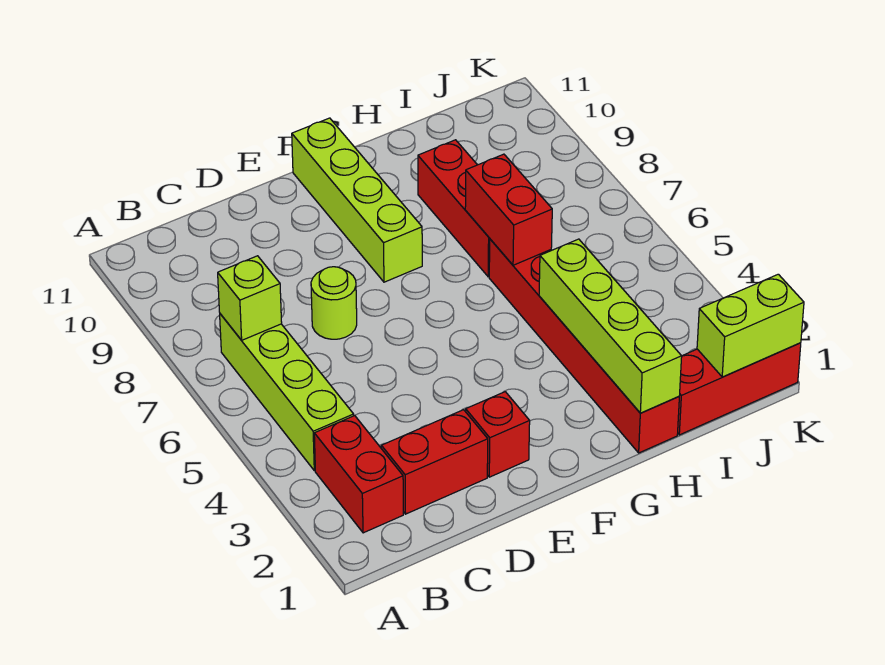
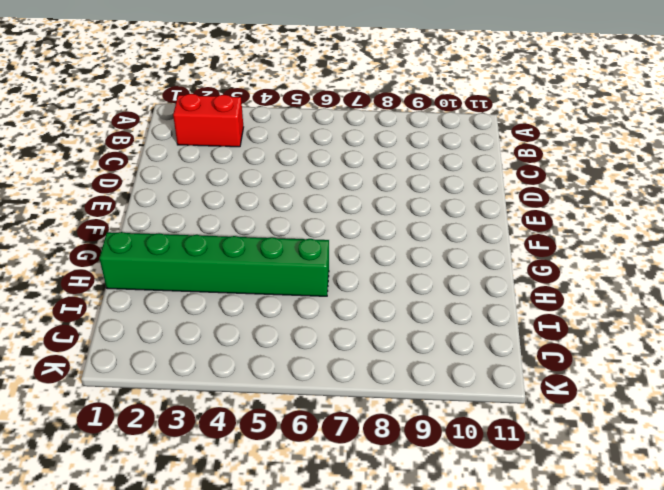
green 1x6 brick [100,232,329,296] -> red 1x6 brick [489,239,679,453]
none -> lime 1x4 brick [220,314,354,471]
none -> red 1x2 brick [381,410,488,514]
none -> lime 1x1 round brick [311,267,357,339]

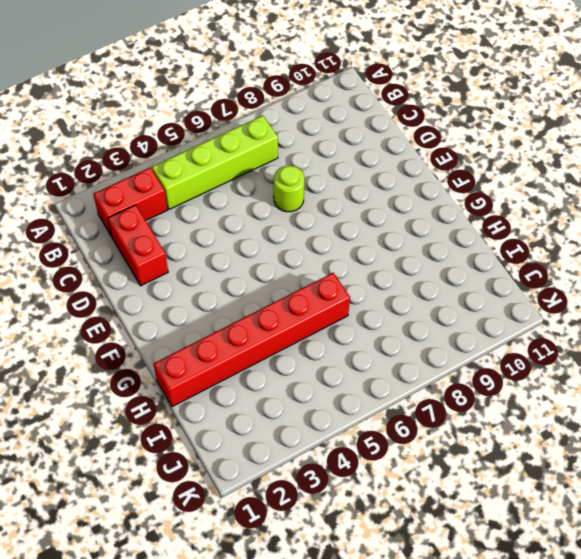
none -> red 1x1 brick [466,392,530,477]
none -> lime 1x4 brick [292,118,422,282]
none -> red 1x3 brick [418,140,490,277]

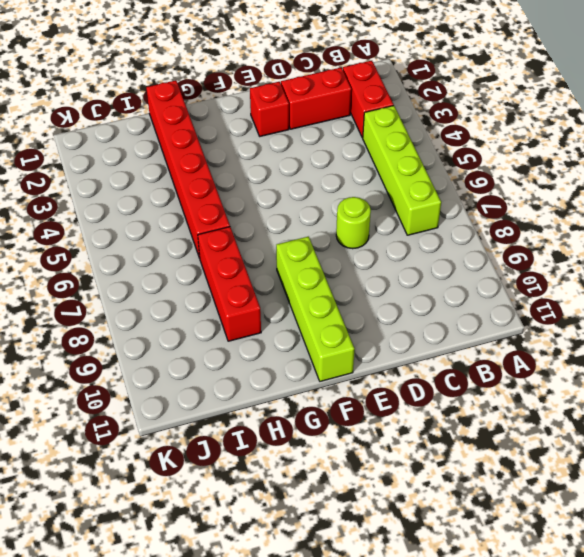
none -> red 1x3 brick [678,343,801,435]
none -> lime 1x1 brick [218,256,282,340]
none -> lime 1x4 brick [539,239,682,413]

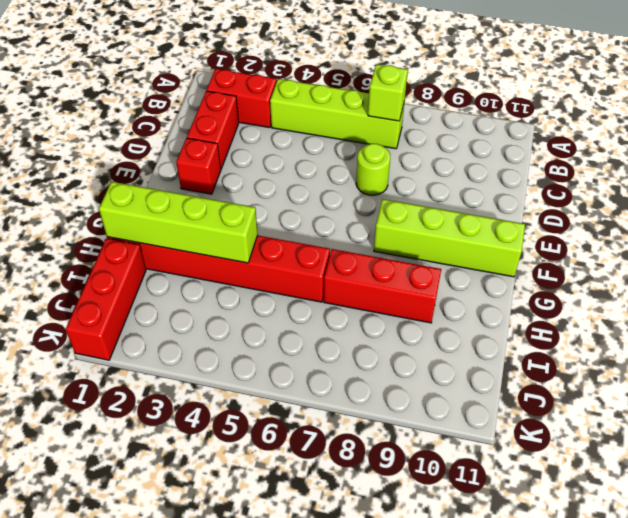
none -> red 1x2 brick [465,154,552,265]
none -> lime 1x2 brick [697,274,804,377]

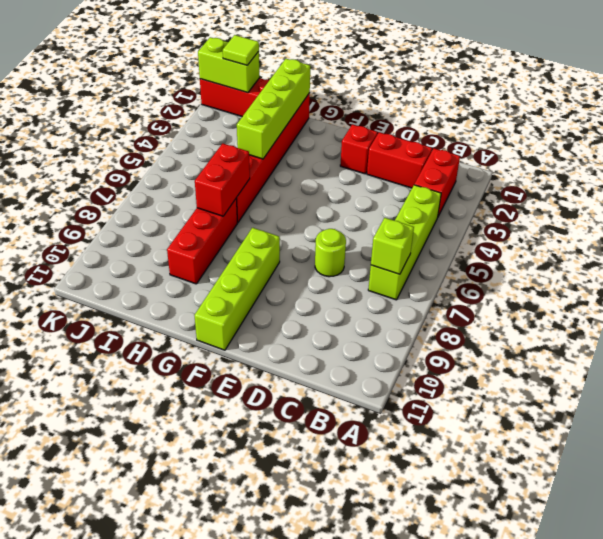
lime 1x1 tile [223,35,259,65] -> none

